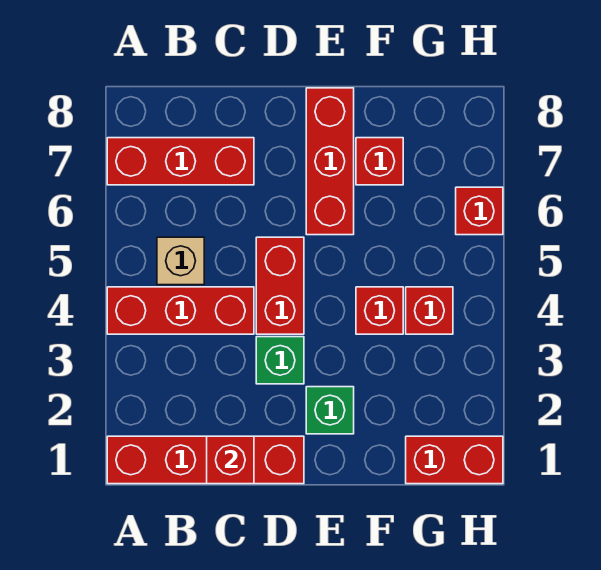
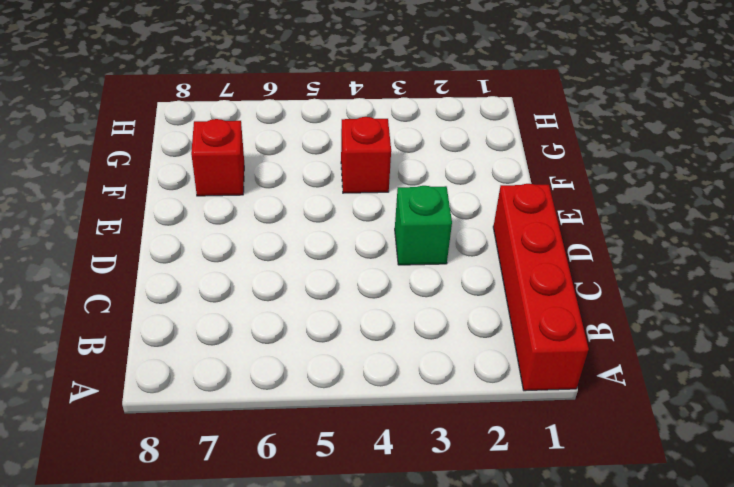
none -> red 1x3 brick [107,287,254,334]
none -> red 1x3 brick [107,138,254,185]
none -> tan 1x1 brick [157,237,204,285]

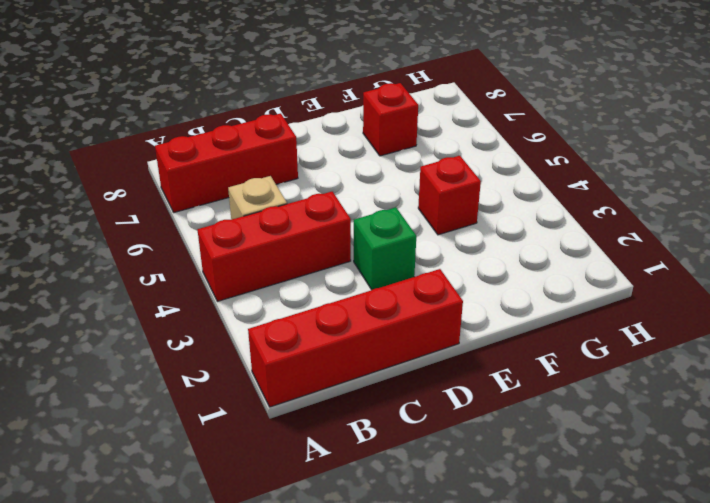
none -> red 1x2 brick [256,237,304,334]
none -> green 1x1 brick [306,387,354,434]
none -> red 1x3 brick [306,88,354,235]

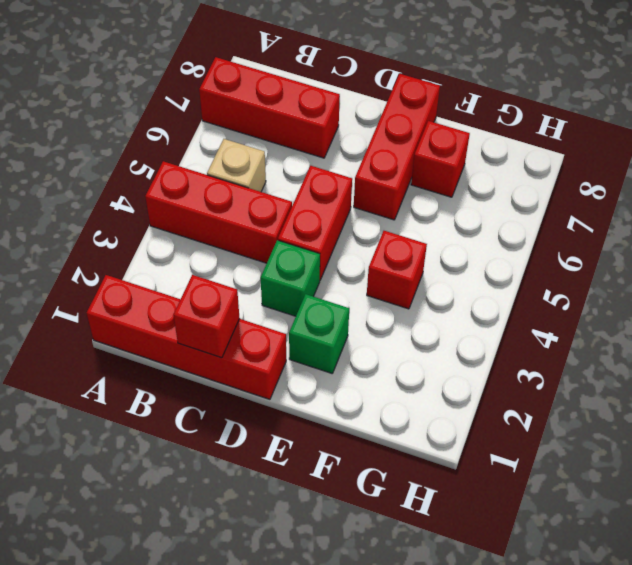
none -> red 1x2 brick [406,436,503,484]
none -> red 1x1 brick [406,287,453,334]
none -> red 1x1 brick [456,187,503,235]

